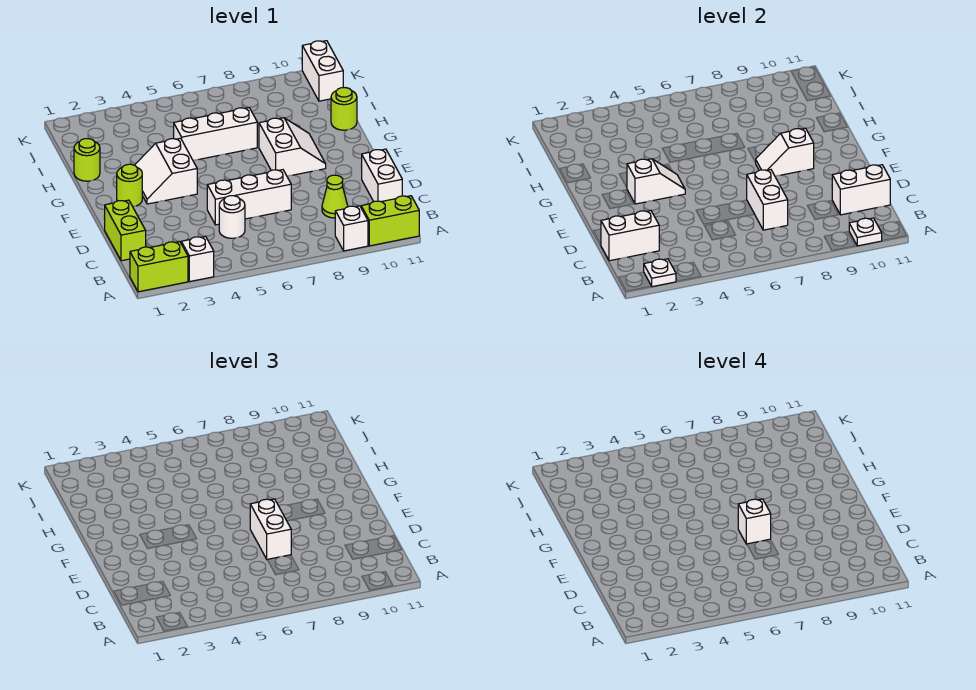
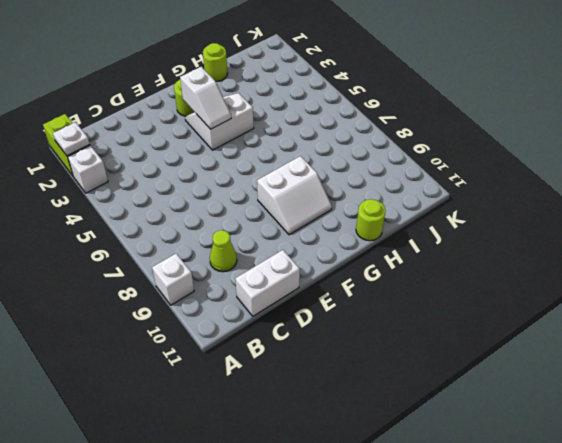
none -> lime 1x2 brick [361,196,419,246]
none -> lime 1x2 brick [104,200,146,261]
none -> white 1x1 round brick [219,196,245,238]

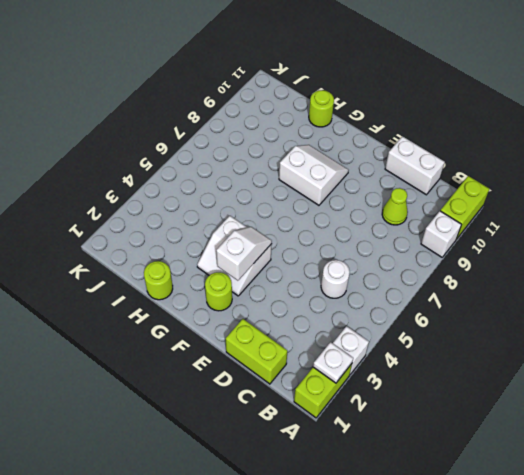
none -> white 1x3 brick [207,170,291,225]
none -> white 1x3 brick [173,108,257,160]
none -> white 1x2 brick [302,41,343,101]

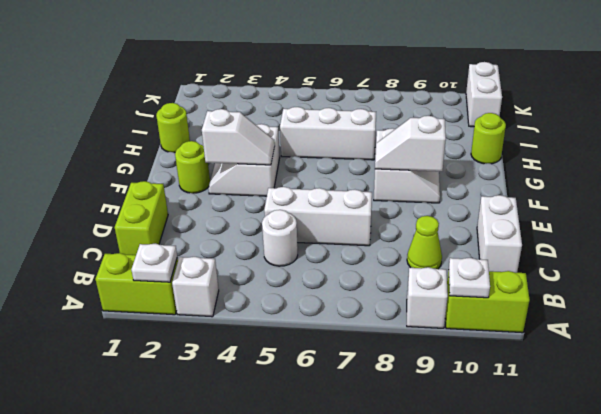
none -> white 1x2 brick [601,211,659,261]
none -> white 1x2 brick [747,170,788,230]
none -> white 1x2 brick [832,165,890,215]

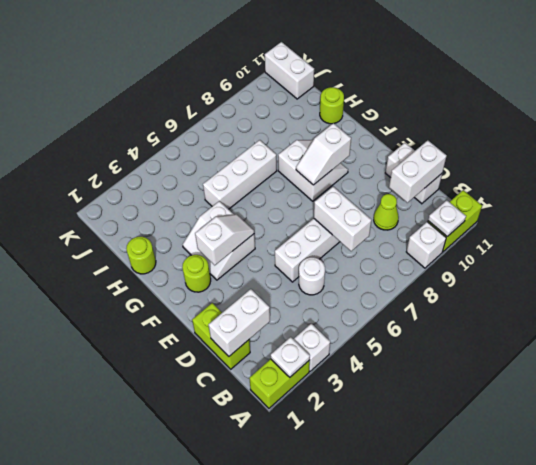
none -> white 1x2 brick [250,499,291,559]
none -> white 1x1 brick [738,499,771,544]

